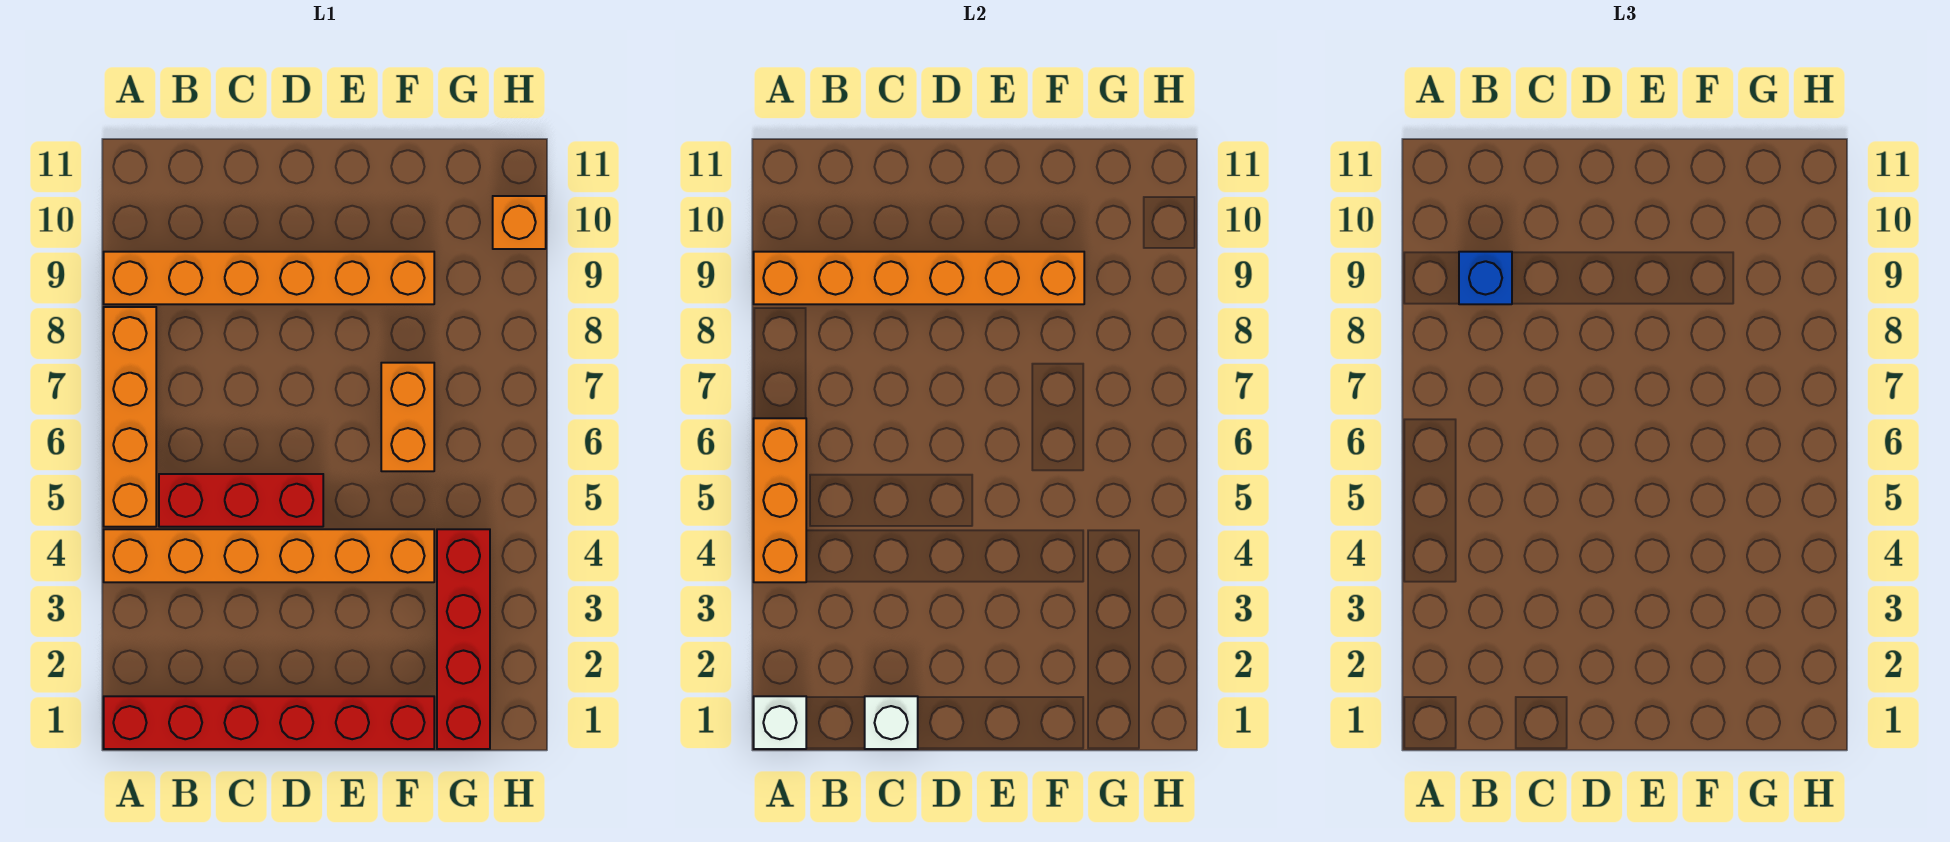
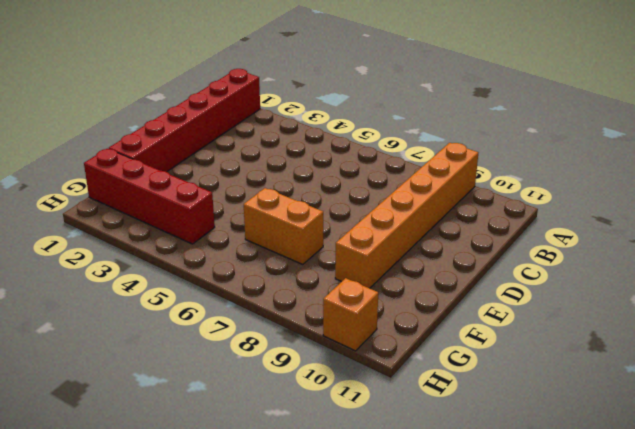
none -> orange 1x6 brick [104,529,434,582]
none -> orange 1x4 brick [104,307,156,527]
none -> red 1x3 brick [159,474,323,527]

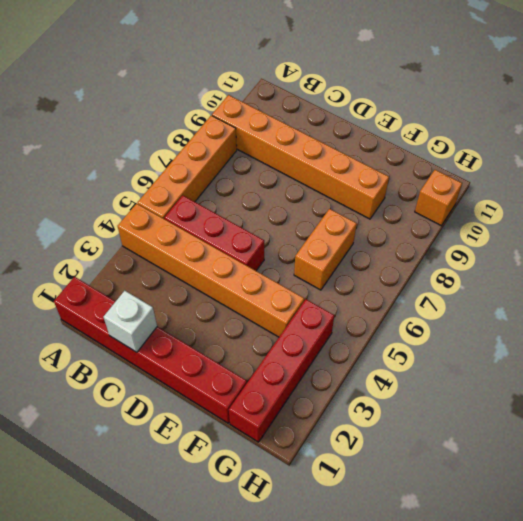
none -> white 1x1 brick [754,696,806,749]
none -> orange 1x3 brick [754,418,806,582]
none -> orange 1x6 brick [754,252,1084,304]

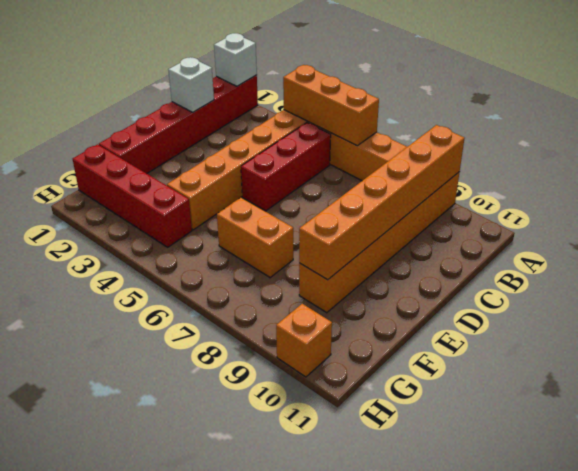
none -> blue 1x1 brick [1459,252,1512,304]

